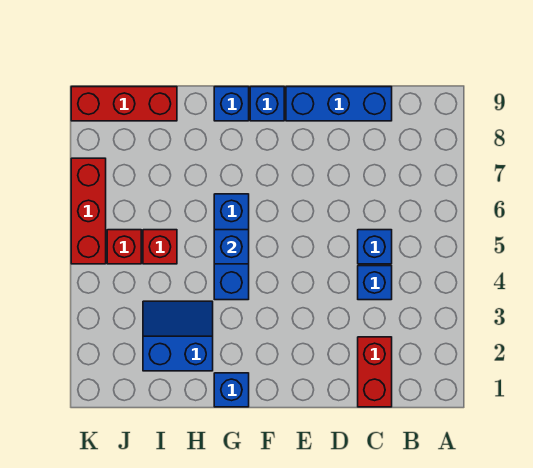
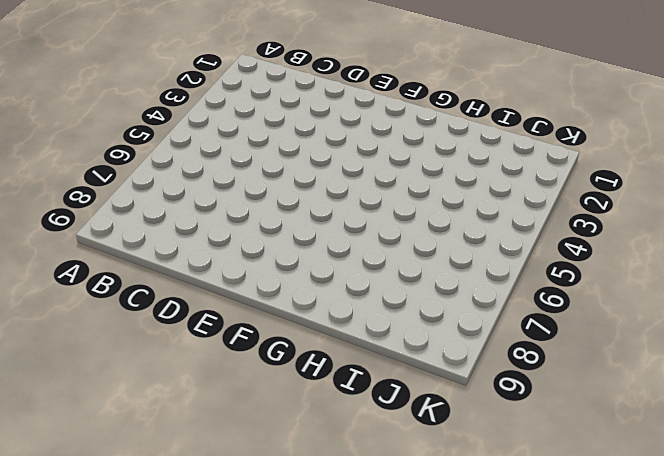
none -> red 1x2 brick [358,337,392,407]
none -> blue 1x1 brick [358,266,392,300]
none -> blue 1x1 brick [358,230,392,264]

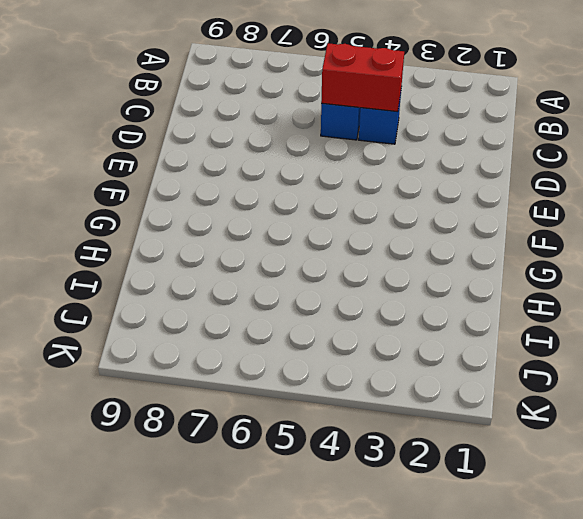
red 1x2 brick [321,43,404,112] -> red 1x2 brick moved to [358,337,392,407]
none -> blue 1x3 brick [286,87,392,121]
none -> blue 1x1 brick [250,87,284,121]
none -> blue 1x1 brick [214,373,249,407]

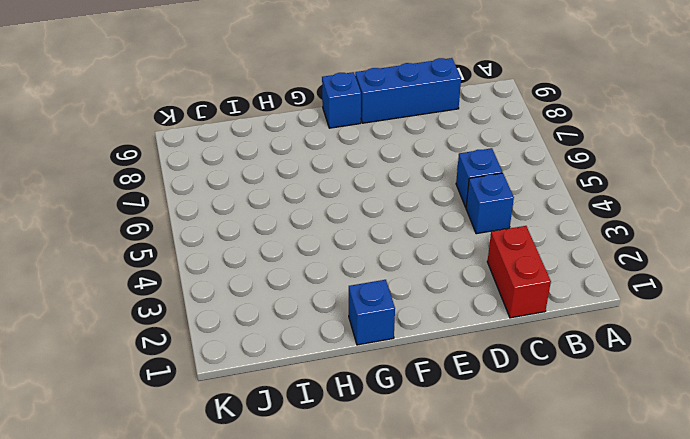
none -> blue 1x3 brick [214,194,249,300]
none -> blue 1x1 brick [214,87,249,121]
none -> blue 2x2 slope [143,301,213,371]

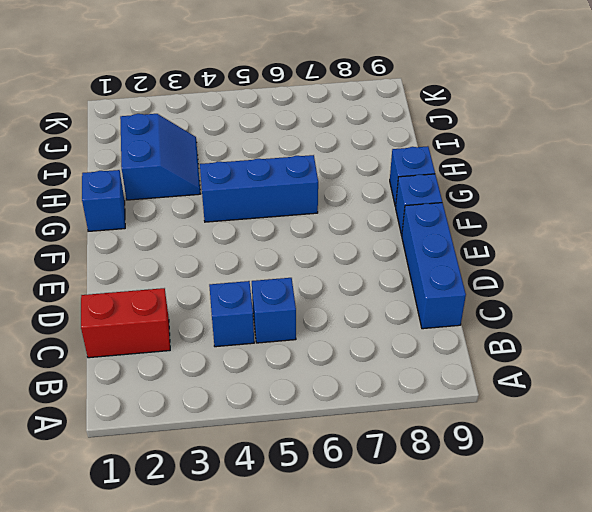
none -> red 1x1 brick [143,230,177,264]
none -> red 1x3 brick [71,87,177,121]
none -> red 1x1 brick [107,230,141,264]

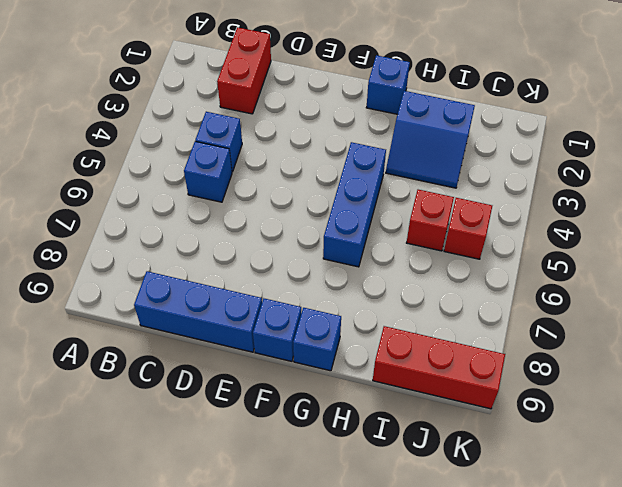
none -> red 1x3 brick [71,158,106,264]
none -> blue 1x1 brick [214,230,249,264]

